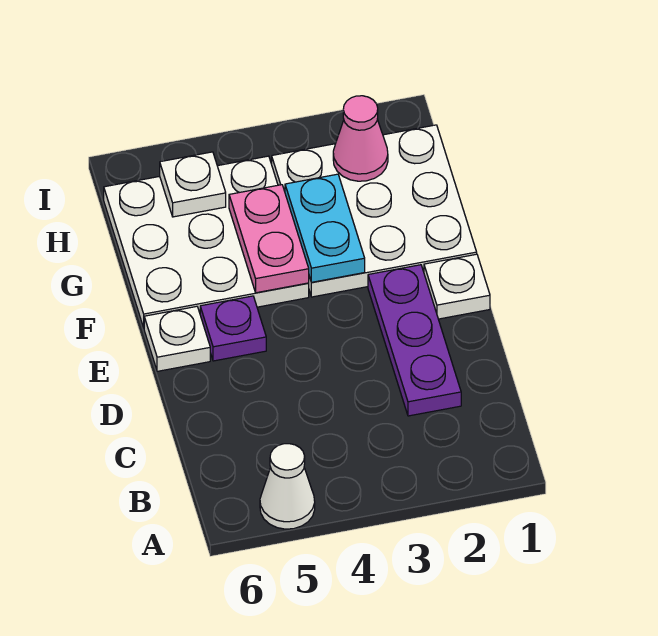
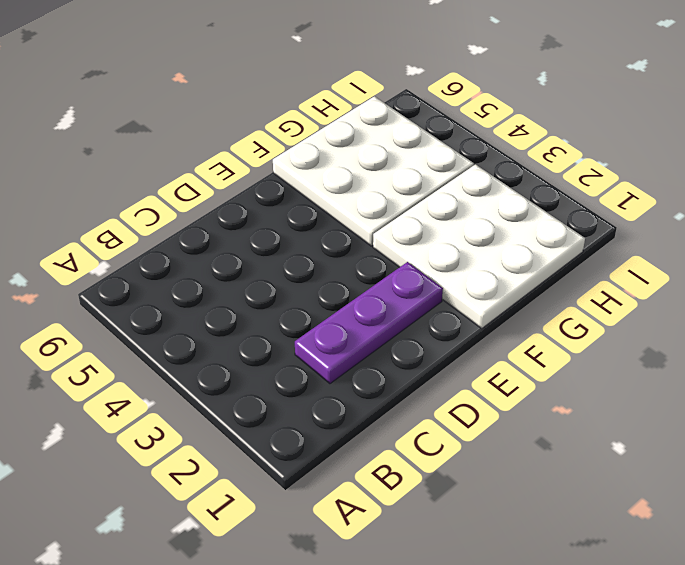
none -> white 1x1 cone [260,444,315,529]
none -> white 1x1 plate [424,254,490,319]

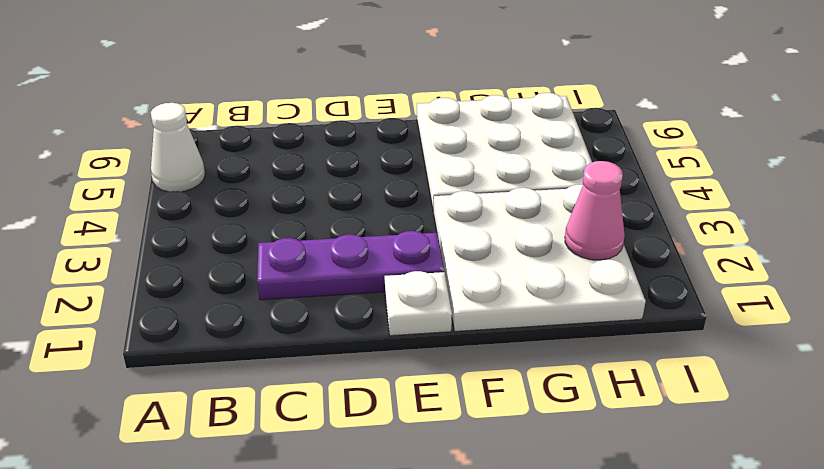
none -> purple 1x1 plate [200,296,266,361]
none -> white 1x1 plate [144,306,210,371]

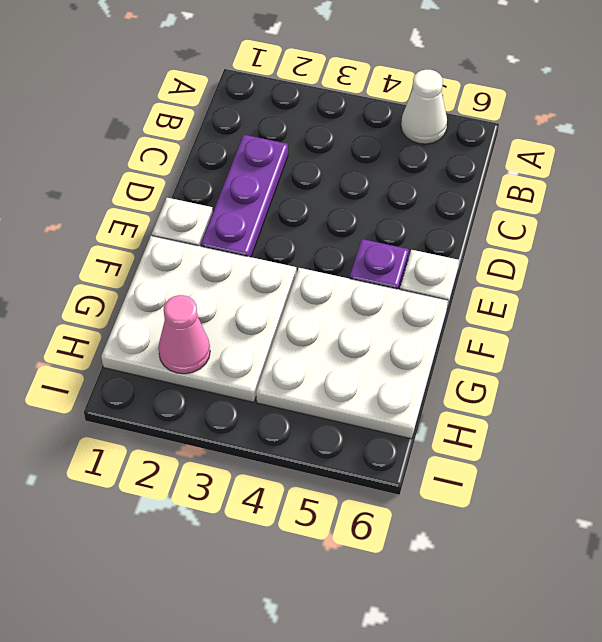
none -> cyan 1x2 plate [285,174,365,282]
none -> pink 1x2 plate [229,185,309,293]

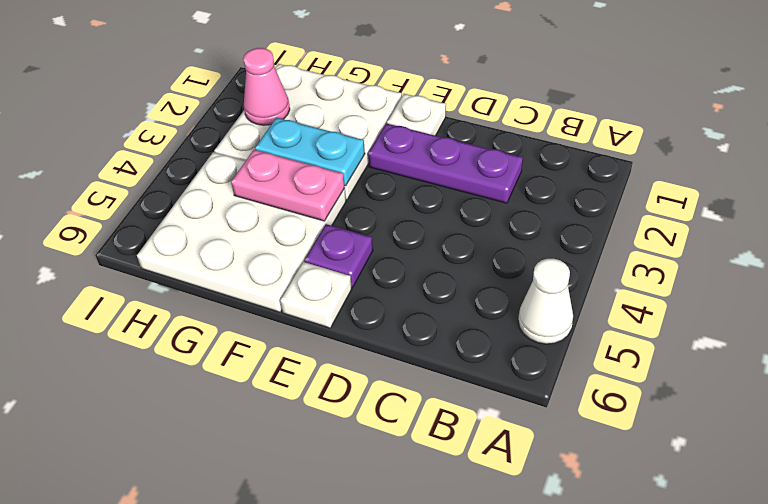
none -> white 1x1 plate [160,152,226,217]

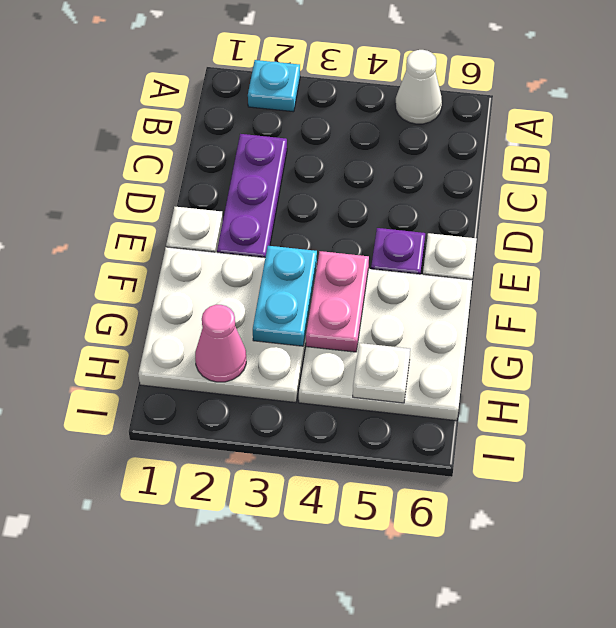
cyan 1x1 plate [248,60,300,112] -> none

